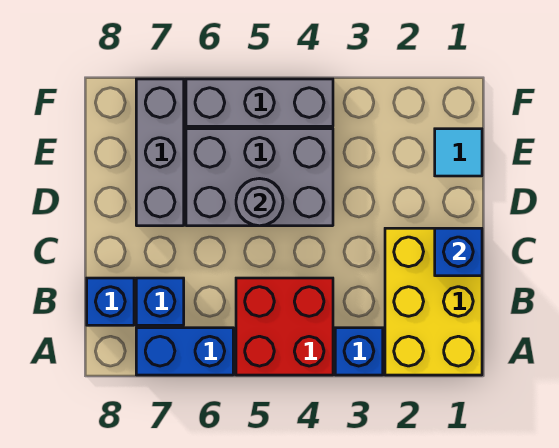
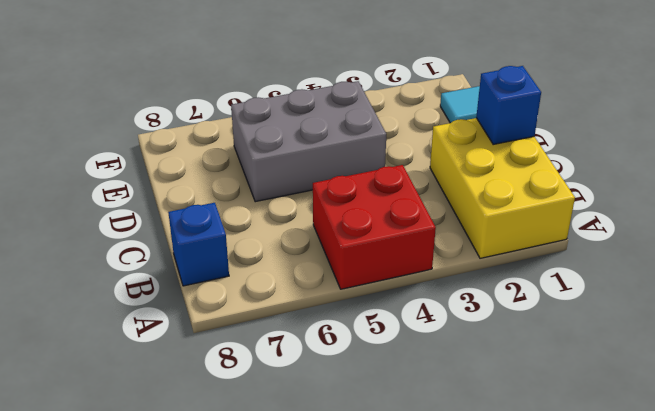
none -> blue 1x1 brick [335,328,383,375]
none -> blue 1x2 brick [136,328,233,375]
none -> blue 1x1 brick [136,278,184,325]

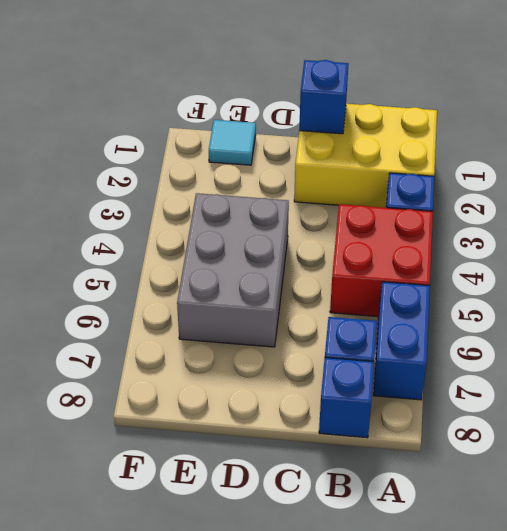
none -> grey 1x3 brick [136,79,184,226]
none -> grey 1x3 brick [186,79,333,126]
none -> grey 1x1 round brick [236,179,283,226]

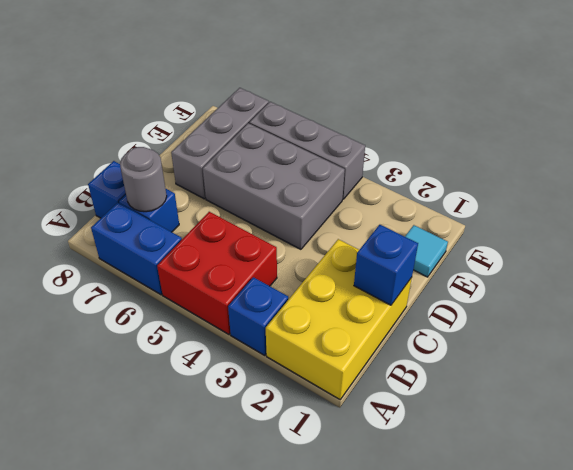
grey 1x1 round brick [120,147,167,212] -> grey 1x1 round brick moved to [236,179,283,226]

